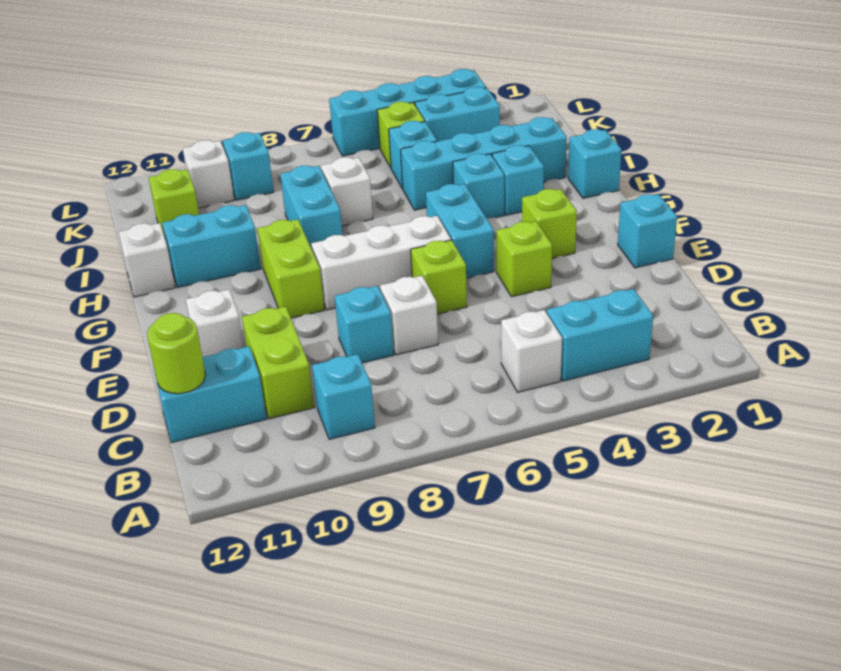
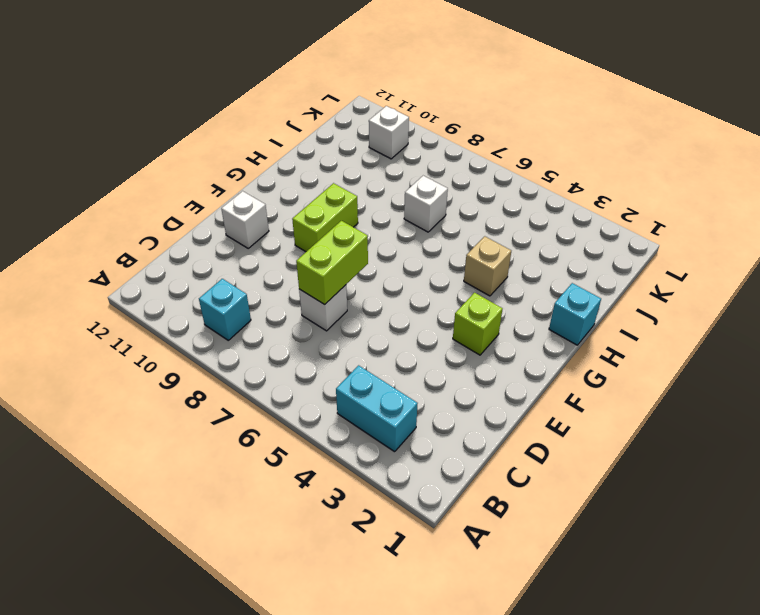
lime 1x2 brick [296,221,368,304] -> lime 1x2 brick moved to [242,307,314,419]
tan 1x1 brick [464,236,511,296] -> cyan 1x1 brick [453,154,504,219]
none -> white 1x1 brick [501,310,562,392]
none -> cyan 1x2 brick [154,347,266,443]
none -> cyan 1x1 brick [335,286,394,363]
none -> cyan 1x1 brick [618,194,677,268]

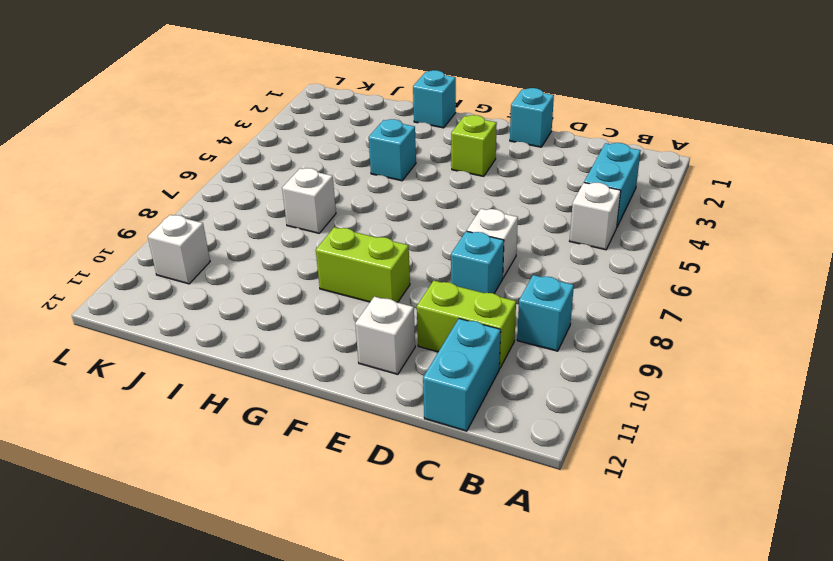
none -> lime 1x1 brick [496,221,552,297]
none -> lime 1x1 brick [411,240,467,314]
none -> cyan 1x2 brick [426,184,494,278]
none -> white 1x3 brick [311,216,451,310]

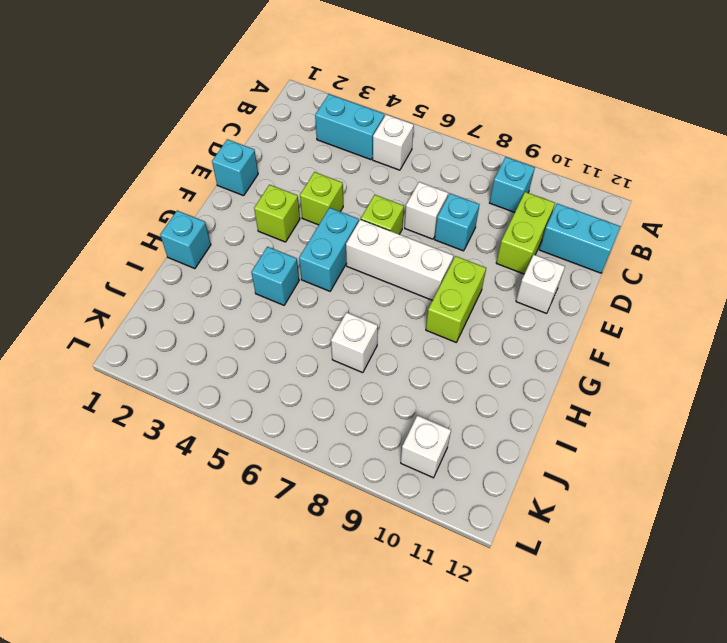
none -> cyan 1x1 brick [492,145,544,215]
none -> cyan 1x2 brick [280,166,343,249]
none -> cyan 1x2 brick [162,205,261,287]
none -> white 1x1 brick [119,223,175,297]

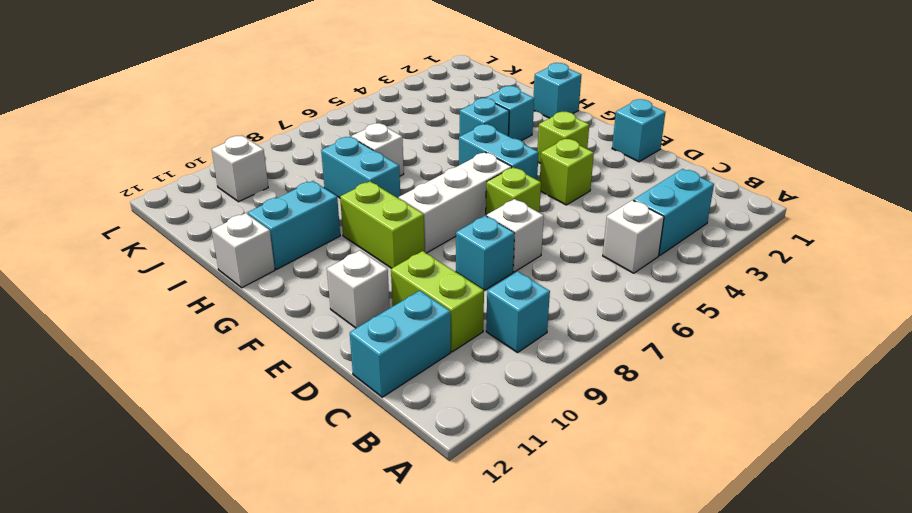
none -> cyan 1x4 brick [401,117,567,210]
none -> cyan 1x1 brick [389,121,437,188]
none -> lime 1x1 brick [149,169,199,237]
none -> cyan 1x2 brick [415,87,500,141]

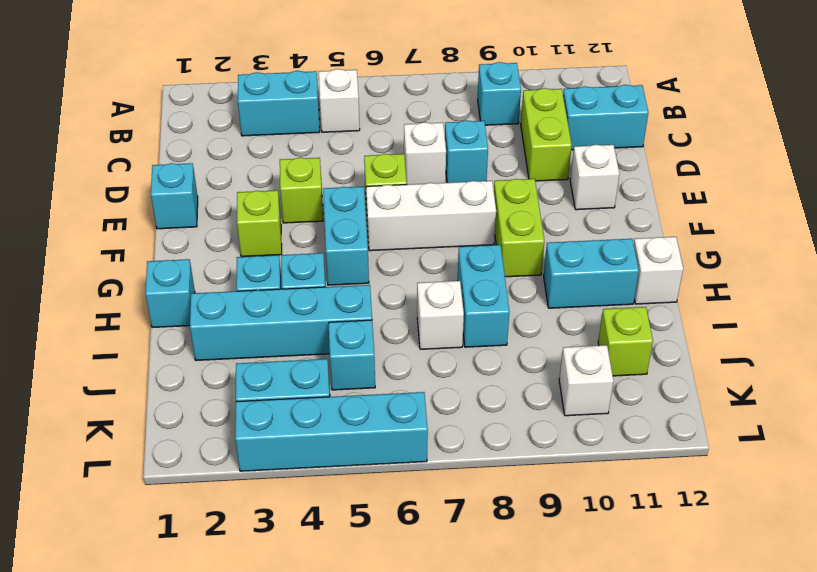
none -> lime 1x1 brick [377,102,425,168]
none -> cyan 1x1 brick [222,132,274,200]
none -> lime 1x1 round brick [147,313,205,394]

